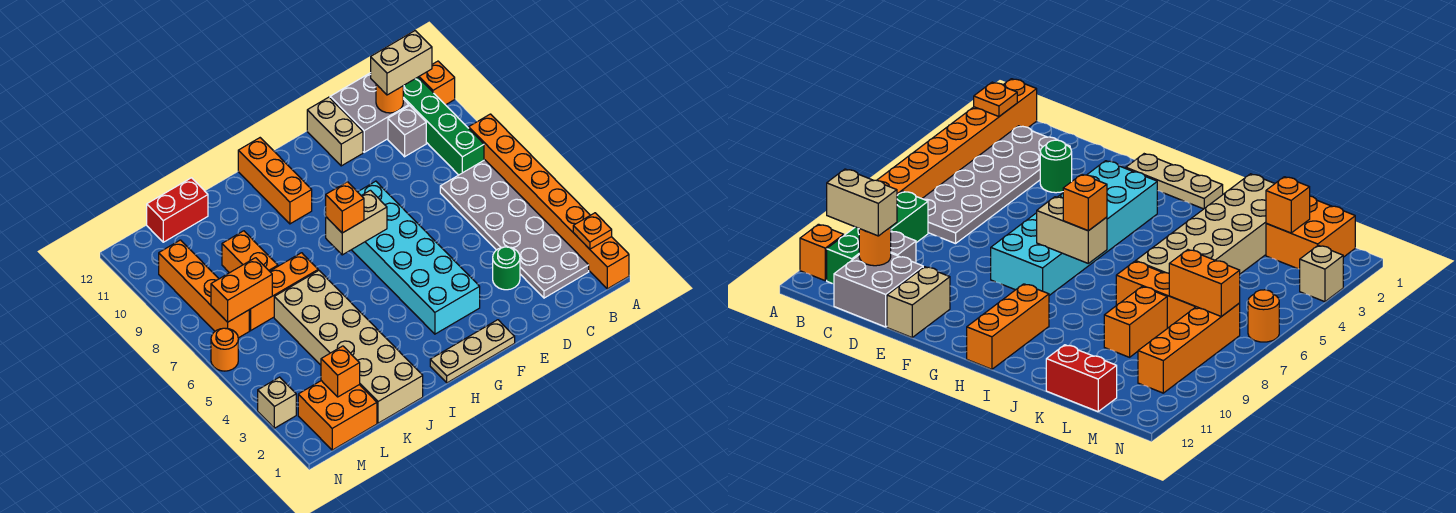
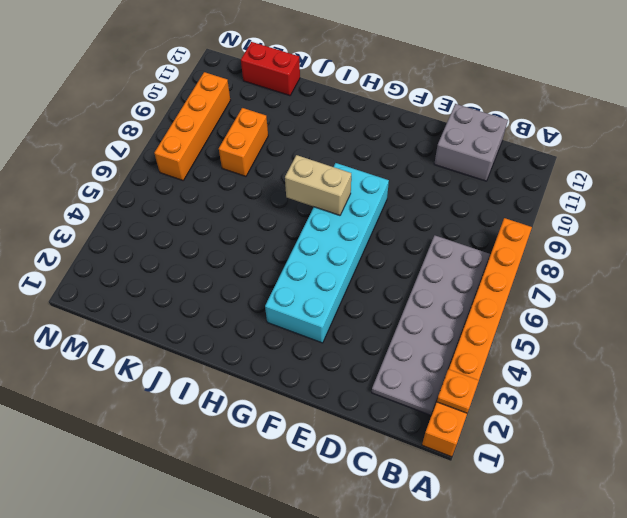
none -> orange 1x1 brick [418,61,455,105]
none -> green 1x4 brick [403,77,484,175]
none -> grey 1x1 brick [388,106,426,157]

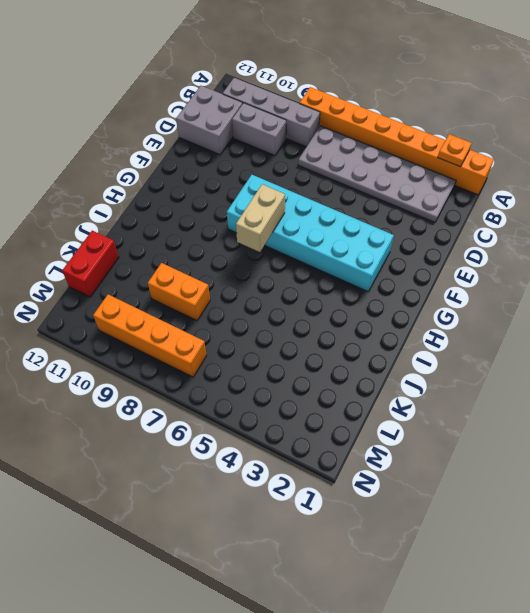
grey 1x4 brick [223,78,320,147] -> green 1x4 brick [403,77,484,175]
grey 1x2 brick [232,103,286,155] -> grey 1x1 brick [388,106,426,157]
none -> orange 1x1 brick [418,61,455,105]
none -> green 1x1 round brick [493,247,520,290]
none -> tan 1x2 brick [307,97,363,166]

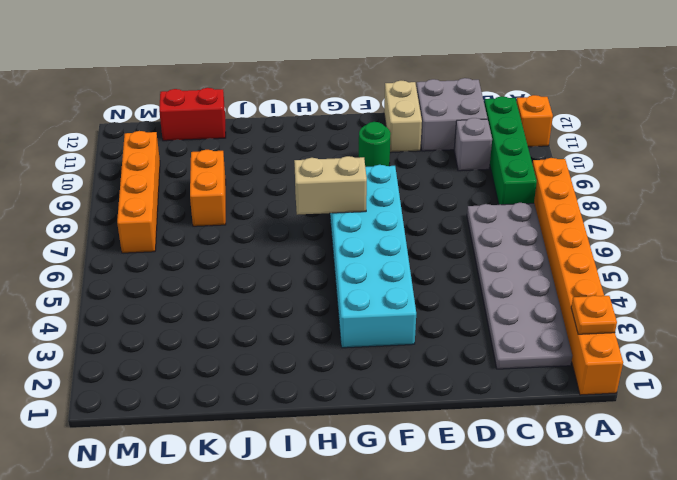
green 1x1 round brick [359,122,391,167] -> green 1x1 round brick moved to [493,247,520,290]
none -> tan 1x3 plate [430,320,515,383]
none -> orange 1x3 brick [238,138,312,224]
none -> tan 2x6 brick [274,270,423,423]

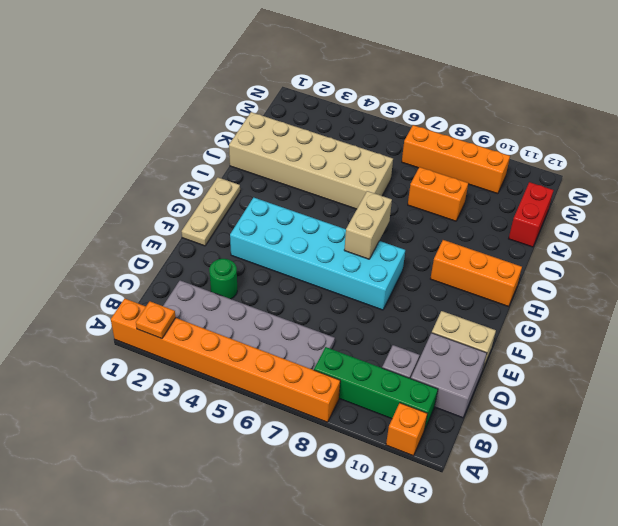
none -> orange 1x3 brick [249,253,318,331]
none -> orange 2x2 brick [298,381,377,450]
none -> tan 1x1 brick [258,377,296,428]

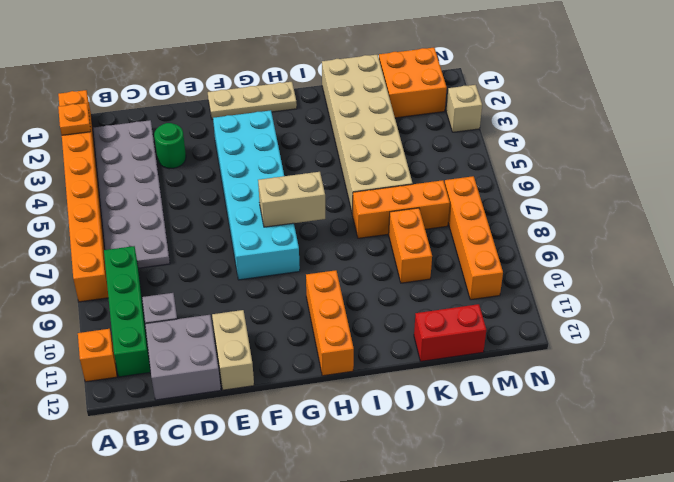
none -> orange 1x1 round brick [211,328,238,371]
none -> orange 1x1 round brick [376,84,403,113]
none -> orange 1x1 brick [321,346,360,397]

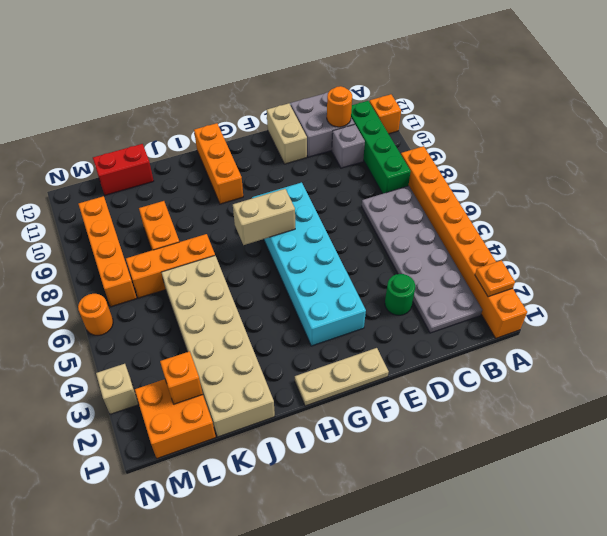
none -> orange 1x2 brick [211,258,272,322]
none -> tan 1x2 brick [371,31,432,95]
none -> orange 1x1 brick [326,182,364,233]

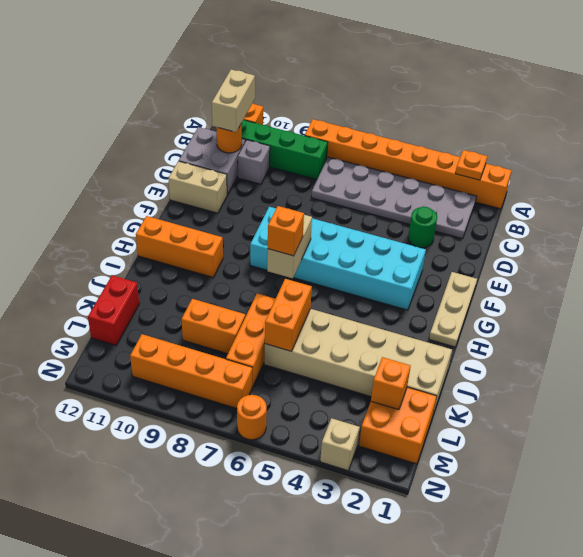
orange 1x2 brick [265,279,312,351] -> orange 1x2 brick moved to [211,258,272,322]

